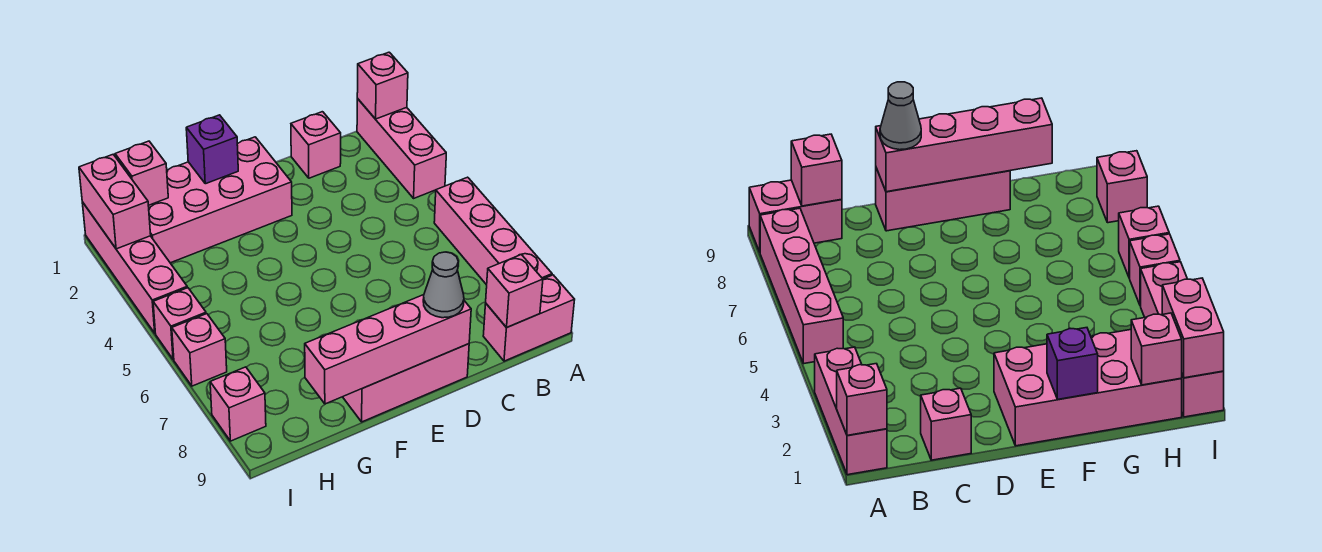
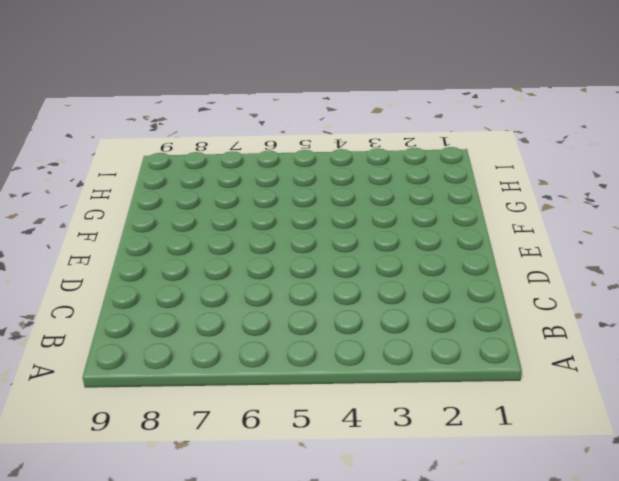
none -> pink 1x3 brick [357,99,446,198]
none -> pink 1x4 brick [434,177,552,285]
none -> pink 1x2 brick [483,275,575,361]

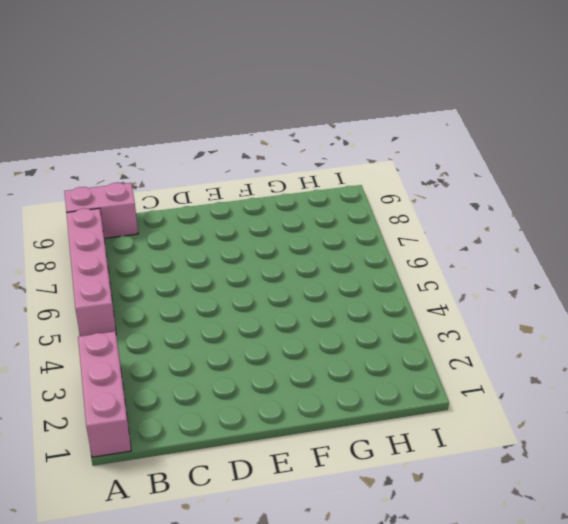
none -> pink 1x1 brick [291,112,341,178]
none -> pink 1x3 brick [343,344,469,422]
none -> pink 2x4 brick [148,137,292,263]

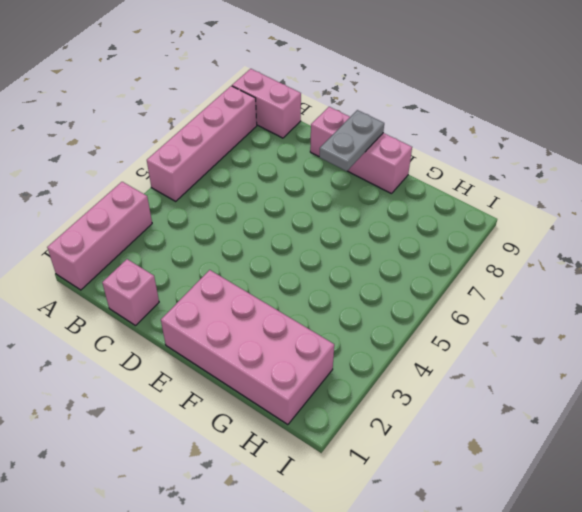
grey 1x2 plate [319,110,384,171] -> pink 1x4 brick [305,295,471,404]
none -> pink 1x4 brick [82,202,187,333]
none -> pink 1x1 brick [153,288,206,360]
none -> pink 1x1 brick [172,314,227,386]

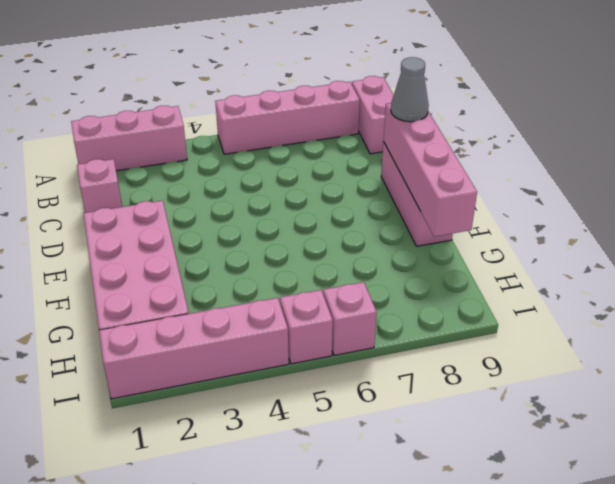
none -> pink 1x1 brick [210,367,266,441]
none -> pink 1x1 brick [357,52,408,119]
none -> pink 1x1 brick [486,255,543,328]

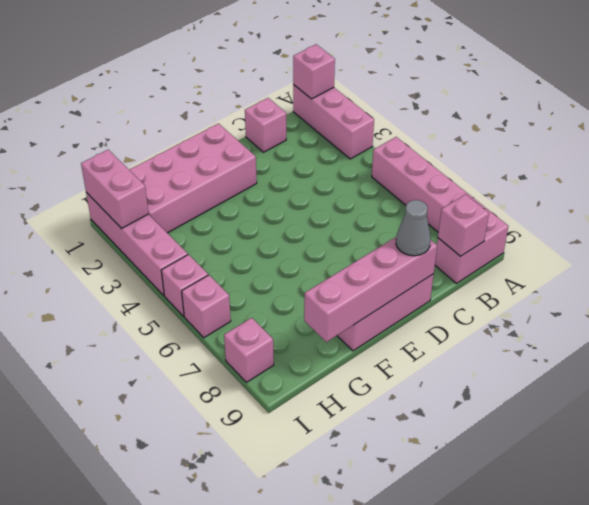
none -> purple 1x1 brick [186,115,238,184]
none -> pink 1x1 brick [115,141,168,205]

